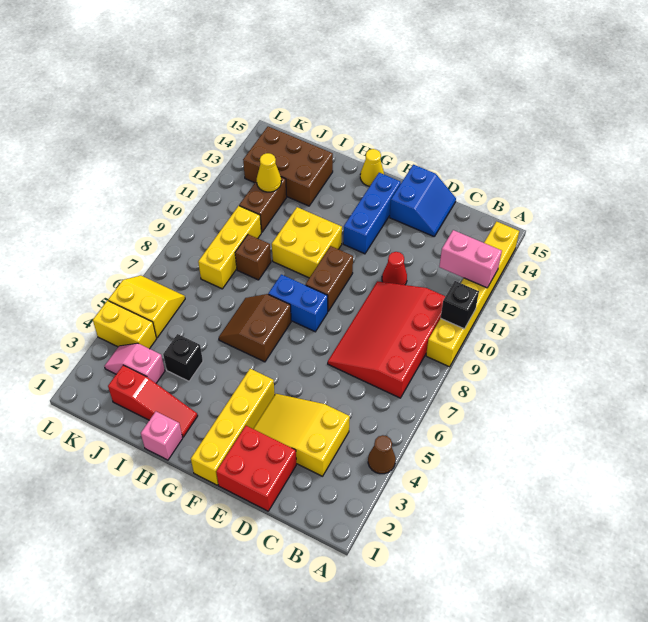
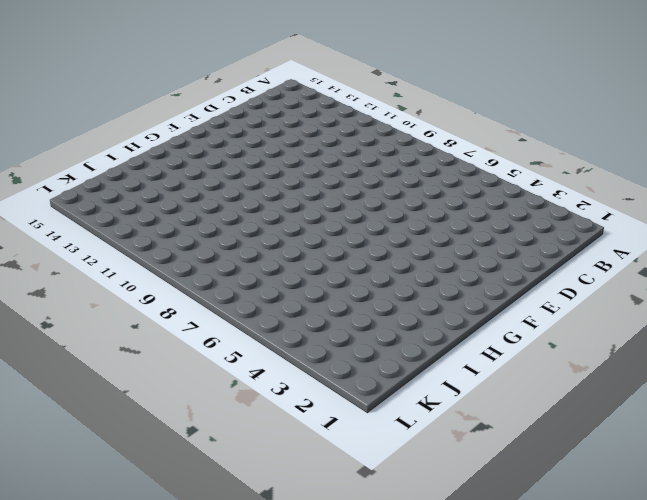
none -> brown 1x1 cone [368,435,396,474]
none -> yellow 1x6 brick [426,222,519,367]
none -> red 3x4 slope [328,281,445,398]

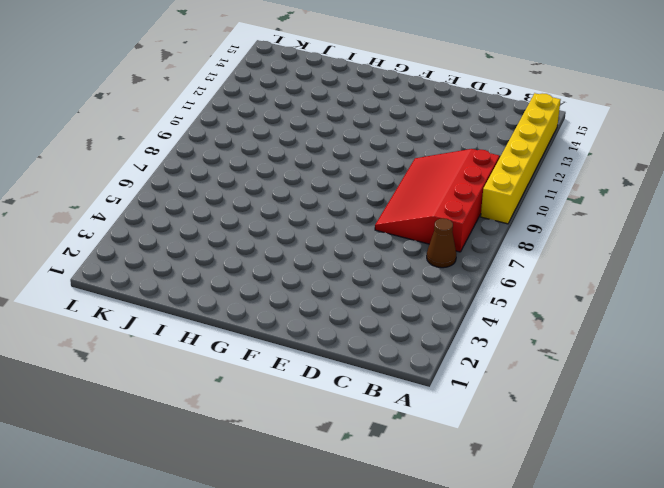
brown 1x1 cone [427,218,456,268] -> brown 1x1 cone moved to [368,435,396,474]
none -> yellow 2x3 slope [253,394,350,476]
none -> red 2x2 brick [216,426,296,511]
none -> red 1x1 cone [382,252,407,285]

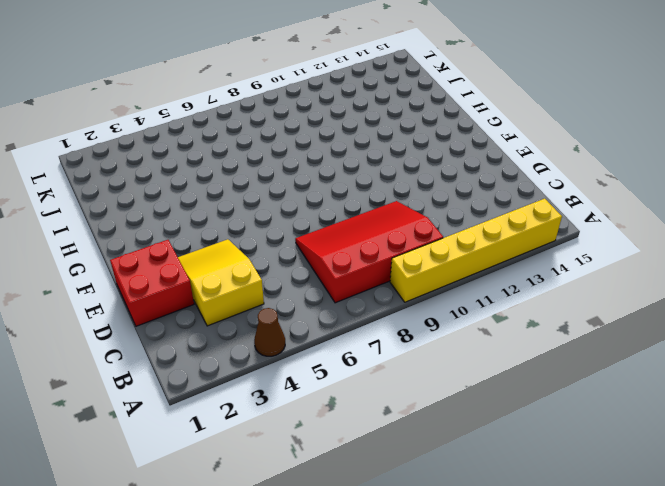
none -> red 1x1 cone [382,252,407,285]
none -> blue 2x2 slope [390,165,456,236]
none -> yellow 1x4 brick [191,369,275,485]

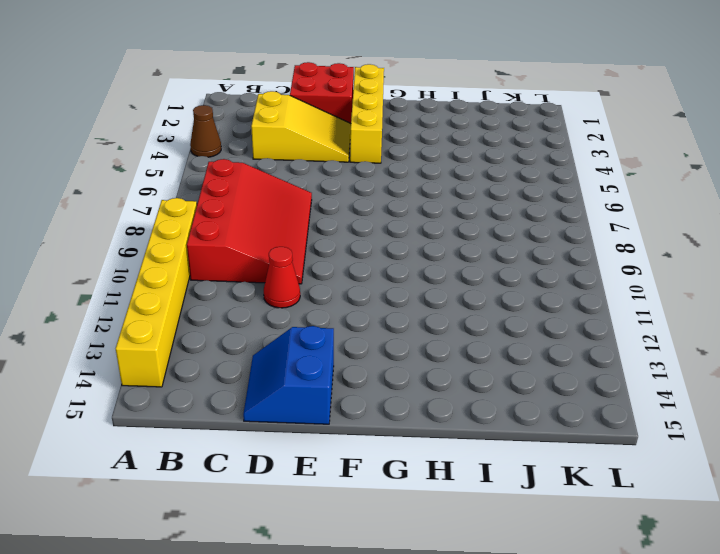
none -> blue 1x2 brick [268,274,328,332]
none -> brown 1x2 brick [306,246,353,311]
none -> blue 1x3 brick [343,173,401,254]

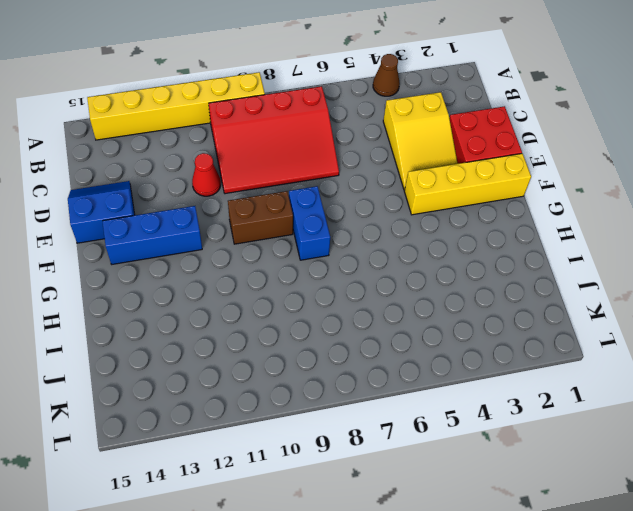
none -> brown 2x2 slope [219,294,291,362]
none -> yellow 2x2 brick [272,207,342,278]
none -> yellow 1x1 cone [360,149,384,186]

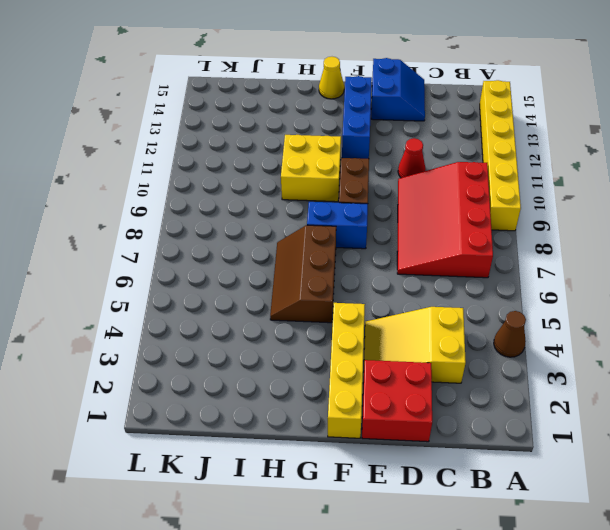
brown 2x3 slope [270,225,336,323] -> brown 2x2 slope [219,294,291,362]
none -> pink 1x1 brick [141,412,183,460]
none -> red 1x3 slope [108,365,198,437]
none -> black 1x1 brick [163,334,203,381]

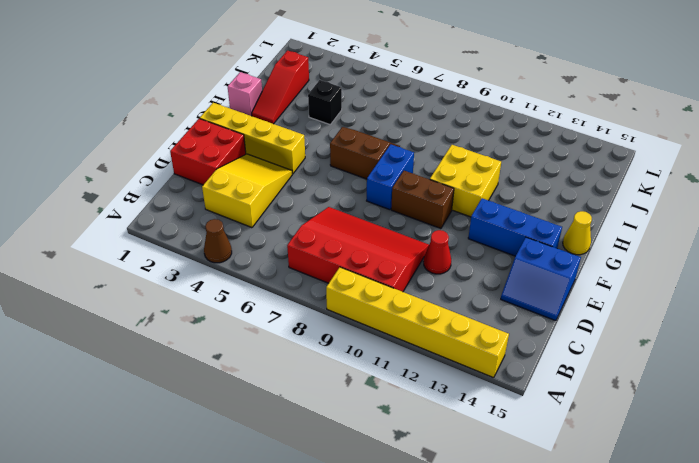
none -> brown 1x1 brick [235,234,271,280]
none -> brown 2x3 brick [243,127,333,206]
none -> pink 1x2 slope [104,343,165,383]

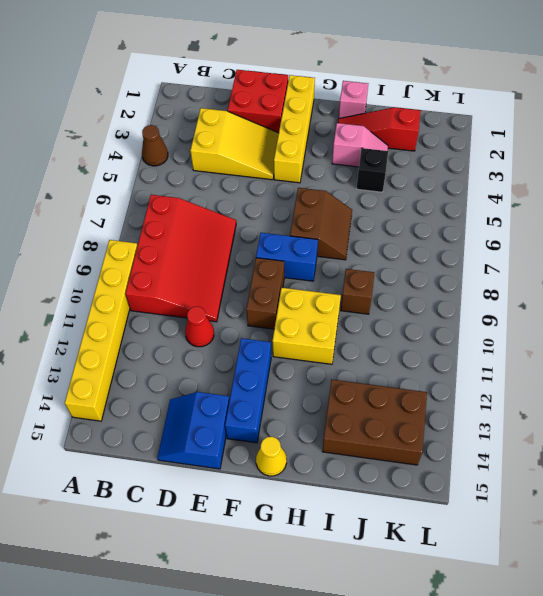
pink 1x2 slope [332,123,388,167] -> pink 1x2 slope moved to [104,343,165,383]
none -> yellow 1x3 brick [198,206,261,289]
none -> brown 1x2 brick [239,177,287,232]
none -> yellow 1x2 brick [93,301,156,349]

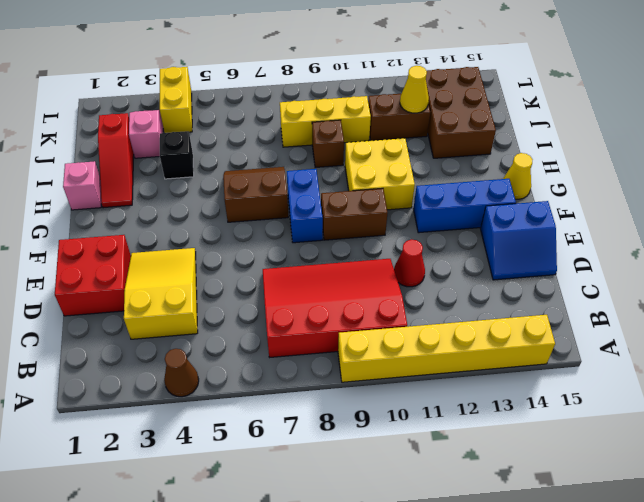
none -> yellow 1x4 brick [191,369,275,485]
none -> yellow 2x2 slope [108,275,185,338]
none -> black 1x1 brick [441,281,479,329]

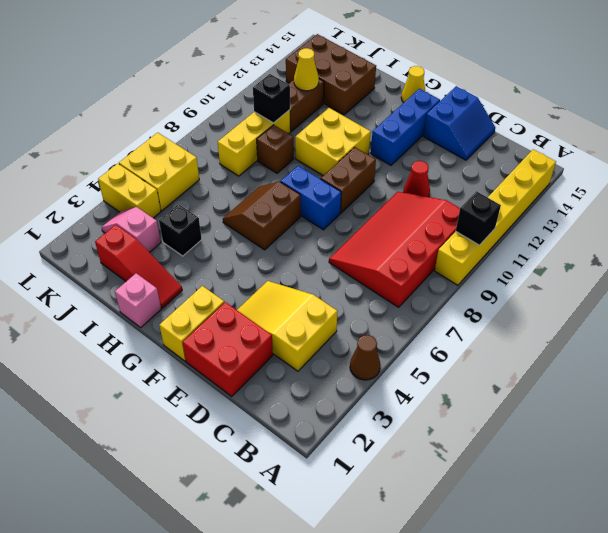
yellow 1x2 brick [159,286,224,361] -> yellow 1x4 brick [191,369,275,485]
black 1x1 brick [253,74,290,123] -> none
yellow 2x2 brick [119,133,199,211] -> yellow 2x2 slope [108,275,185,338]
none -> pink 1x2 brick [439,230,502,288]

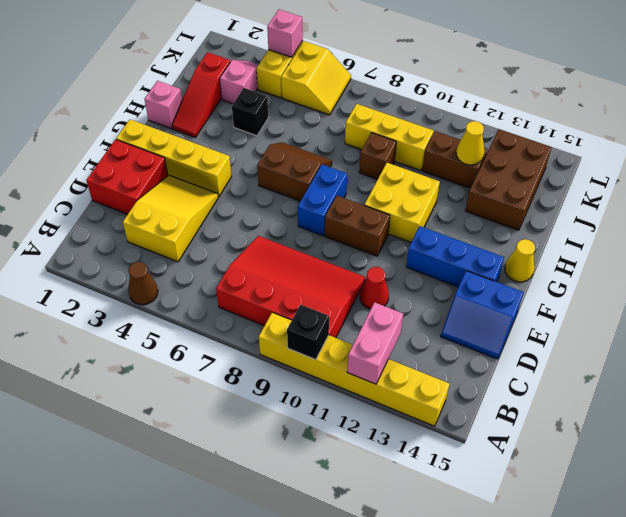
pink 1x1 brick [267,9,303,57] -> none

